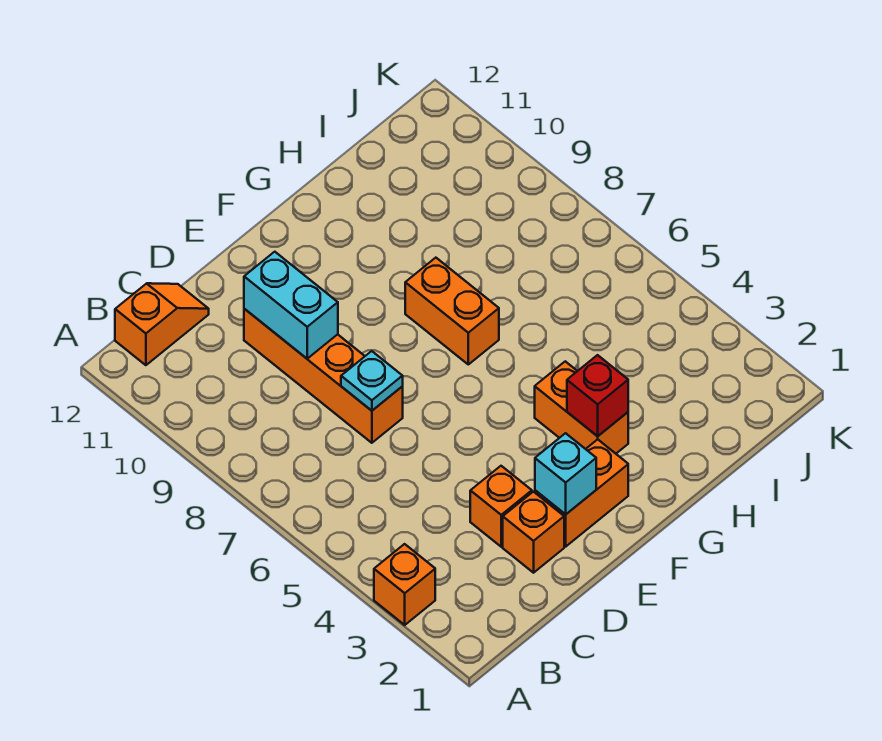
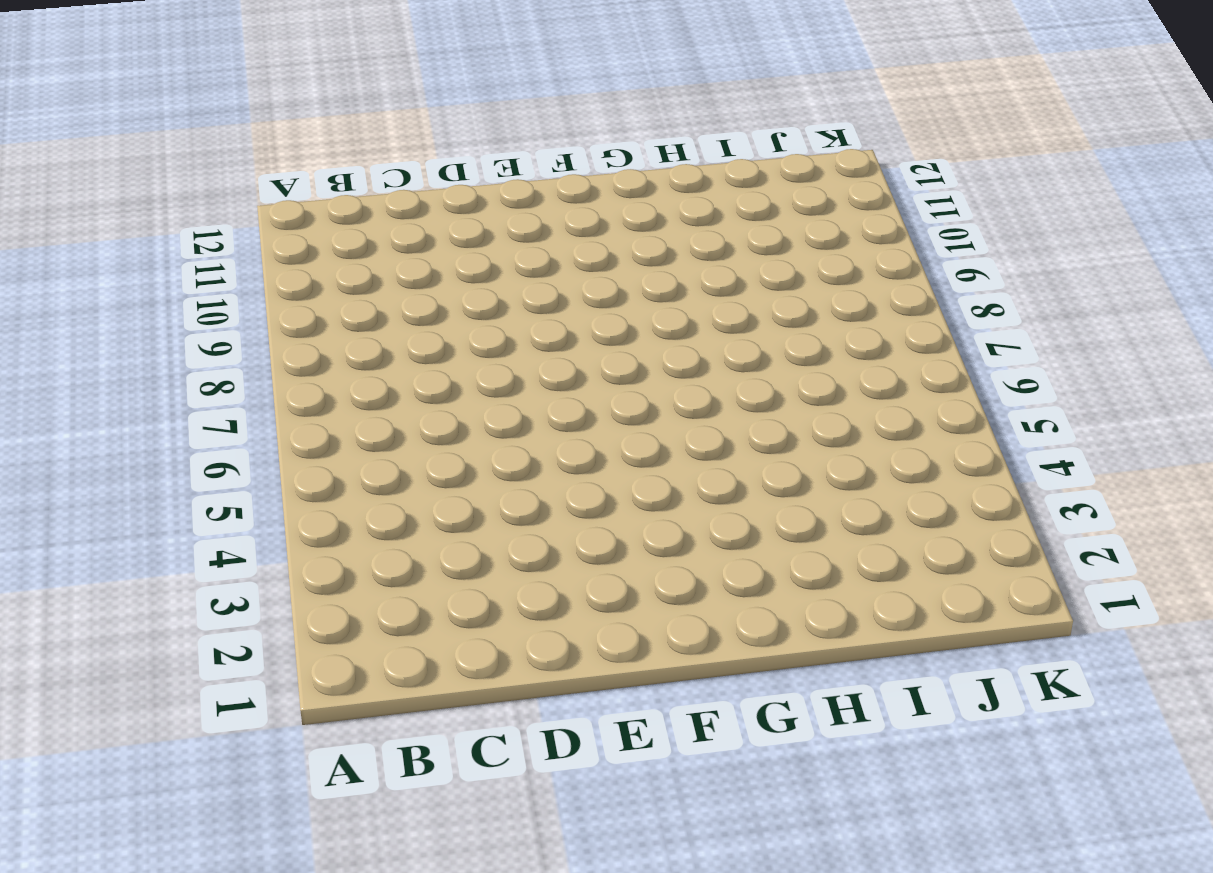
none -> orange 1x1 brick [374,544,435,625]
none -> orange 1x2 slope [115,283,209,365]
none -> orange 1x1 brick [503,492,564,573]

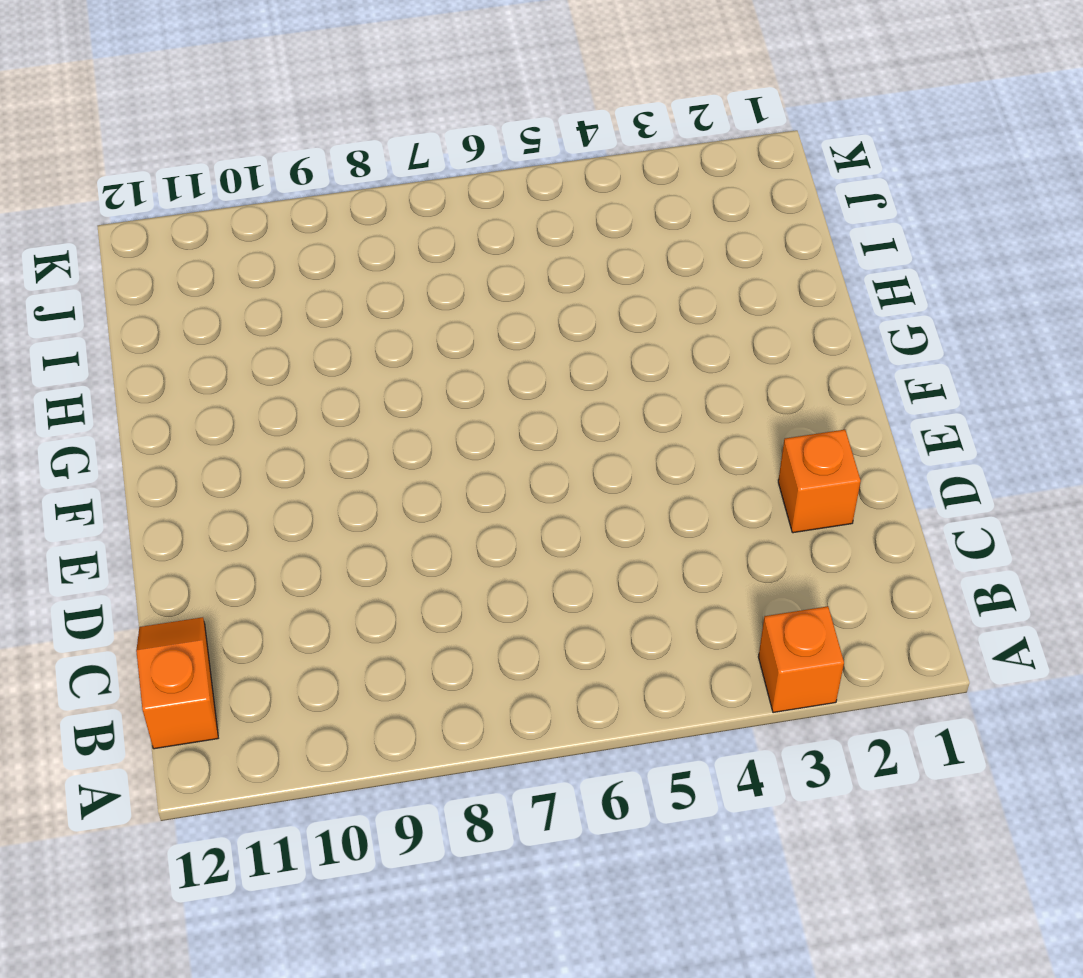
none -> orange 1x1 brick [470,466,532,547]
none -> orange 1x4 brick [244,309,403,443]
none -> orange 1x2 brick [535,439,628,546]

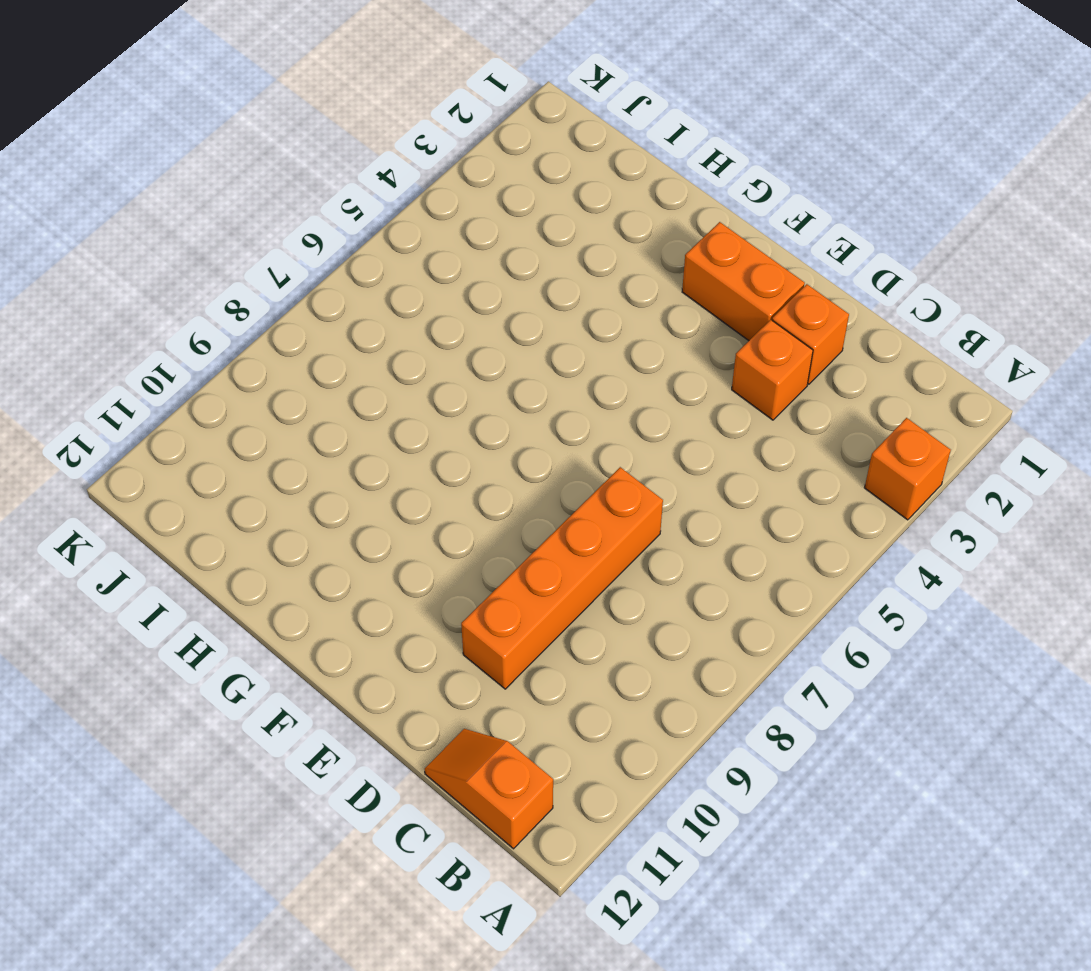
none -> orange 1x2 brick [535,361,628,454]
none -> orange 1x2 brick [405,258,499,364]
none -> cyan 1x1 plate [341,351,403,411]

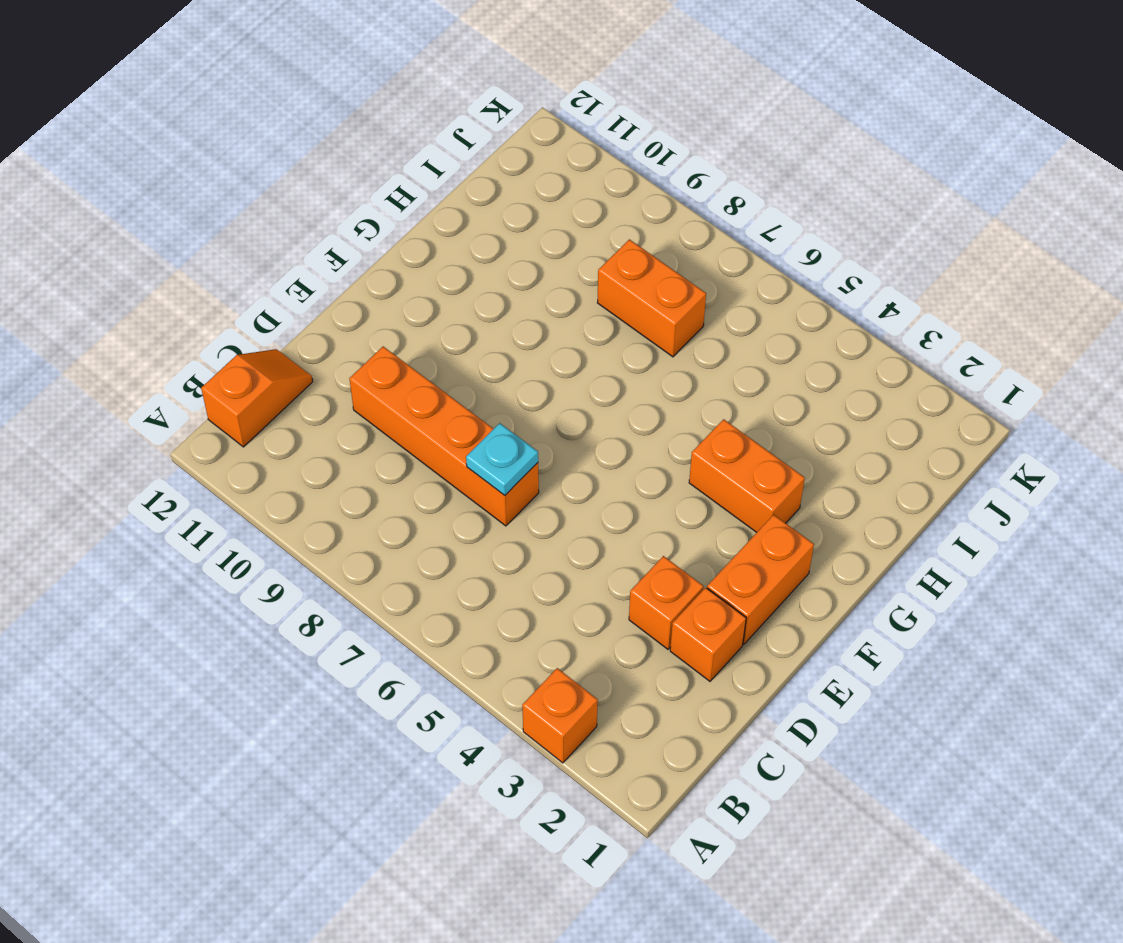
orange 1x2 brick [597,240,706,357] -> orange 1x2 brick moved to [405,258,499,364]
none -> cyan 1x2 brick [244,252,338,359]
none -> cyan 1x1 brick [535,433,596,514]
none -> red 1x1 brick [567,355,628,436]

